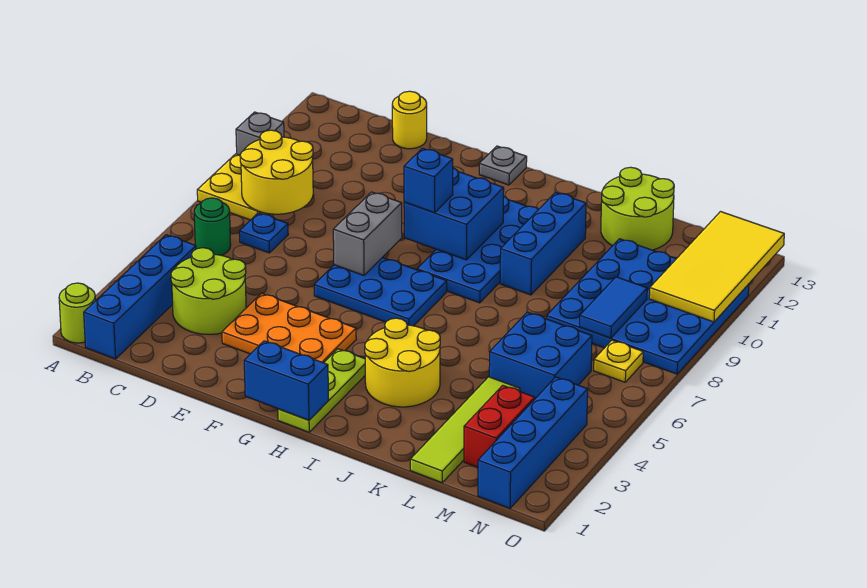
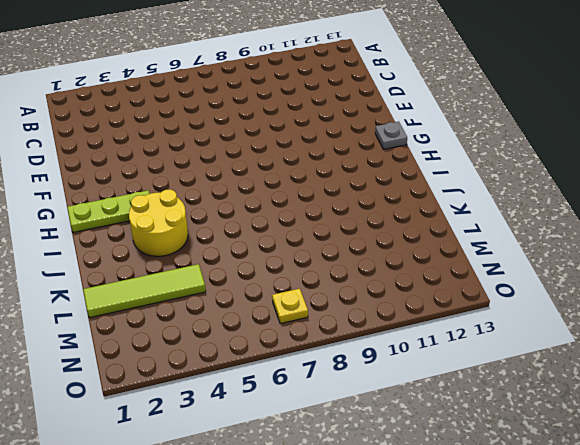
none -> lime 1x1 round brick [59,283,96,343]
none -> yellow 2x2 plate [197,154,267,220]
none -> grey 1x1 brick [236,112,284,155]

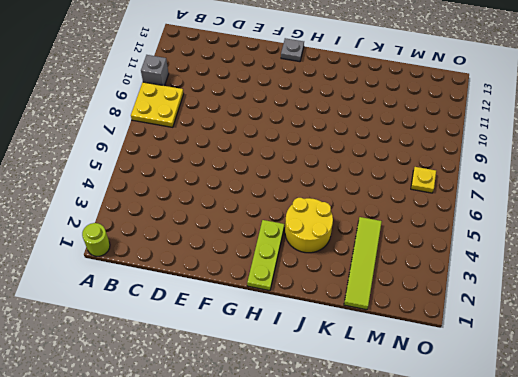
none -> blue 1x4 brick [84,235,196,359]
none -> green 1x1 round brick [194,198,231,255]
none -> lime 2x2 round brick [171,248,246,334]

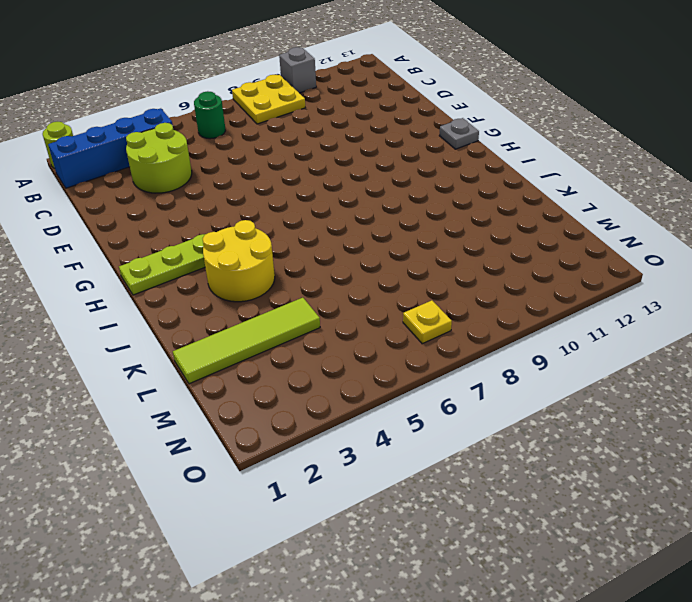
none -> blue 1x1 plate [239,213,288,253]
none -> yellow 1x1 round brick [392,91,427,149]
none -> orange 2x3 plate [222,293,356,363]

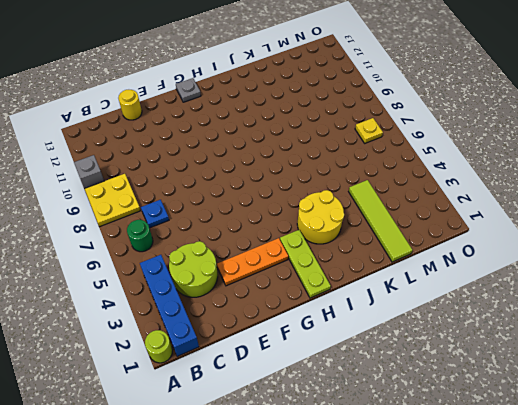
orange 1x3 plate [217,238,288,286] -> orange 2x3 plate [222,293,356,363]
none -> blue 2x3 plate [314,258,447,326]
none -> blue 2x4 plate [417,196,539,303]
none -> blue 1x3 brick [500,192,586,295]

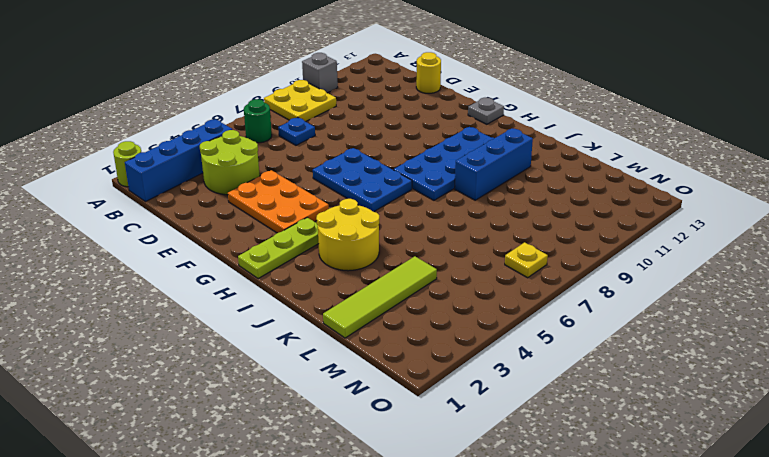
none -> lime 2x2 round brick [601,167,674,250]
none -> blue 2x2 brick [489,312,592,398]
none -> blue 4x4 plate [547,239,749,374]

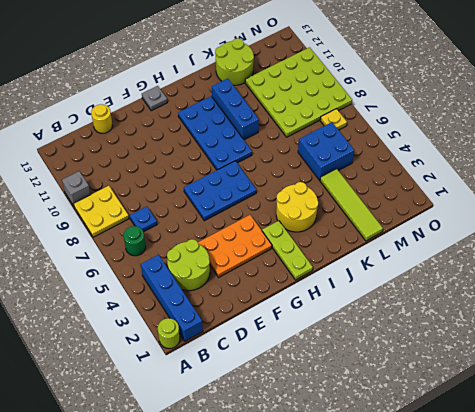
lime 4x4 plate [245,47,352,137] -> blue 4x4 plate [547,239,749,374]
none -> red 1x2 brick [464,385,535,467]
none -> blue 1x4 brick [478,377,588,508]
none -> yellow 2x2 round brick [240,130,313,214]

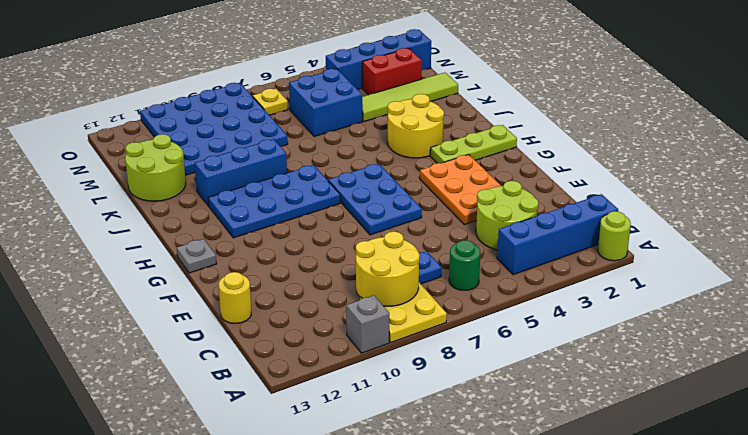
none -> grey 1x2 brick [333,192,402,275]
none -> blue 1x2 brick [244,341,329,420]
none -> blue 2x2 brick [404,168,504,260]

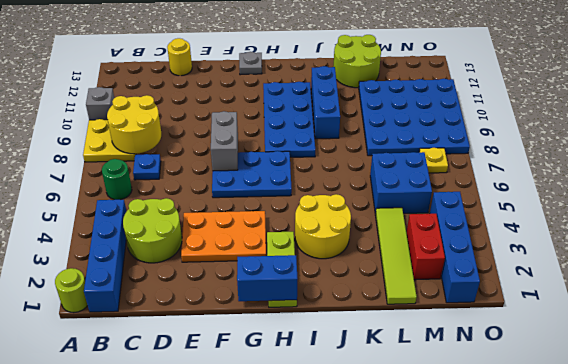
none -> blue 2x2 brick [404,168,504,260]
none -> blue 1x2 tile [580,277,647,338]
none -> yellow 2x4 tile [649,212,784,322]

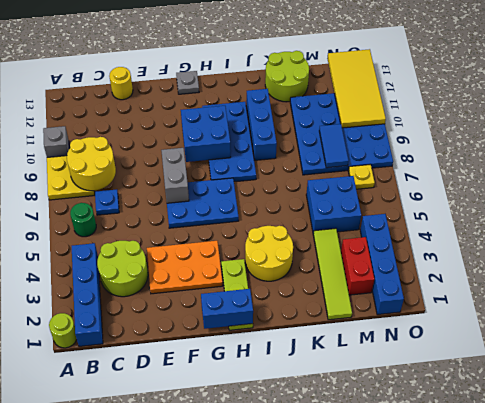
none -> blue 1x1 brick [404,148,453,213]

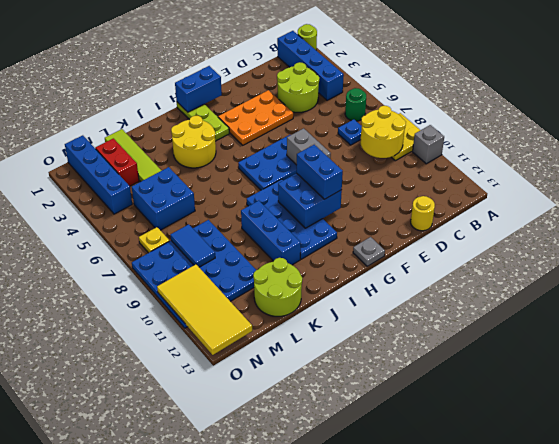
blue 1x2 brick [297,145,343,199] -> blue 1x1 brick [404,148,453,213]

